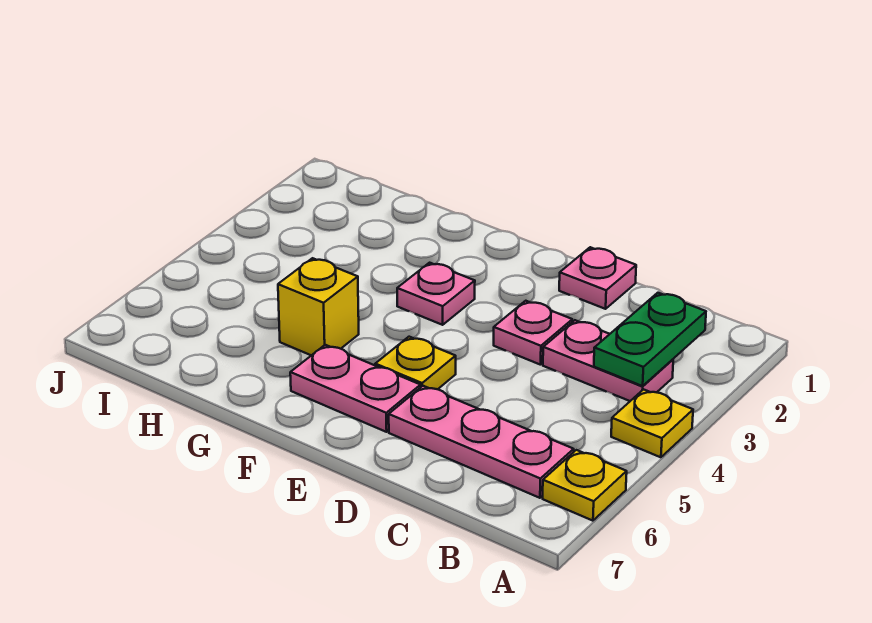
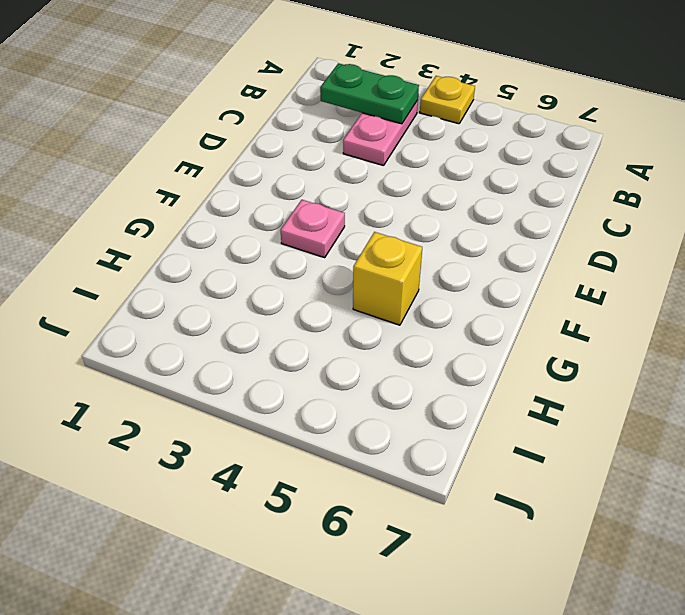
none -> yellow 1x1 plate [543,450,627,521]
none -> pink 1x3 plate [389,386,574,498]

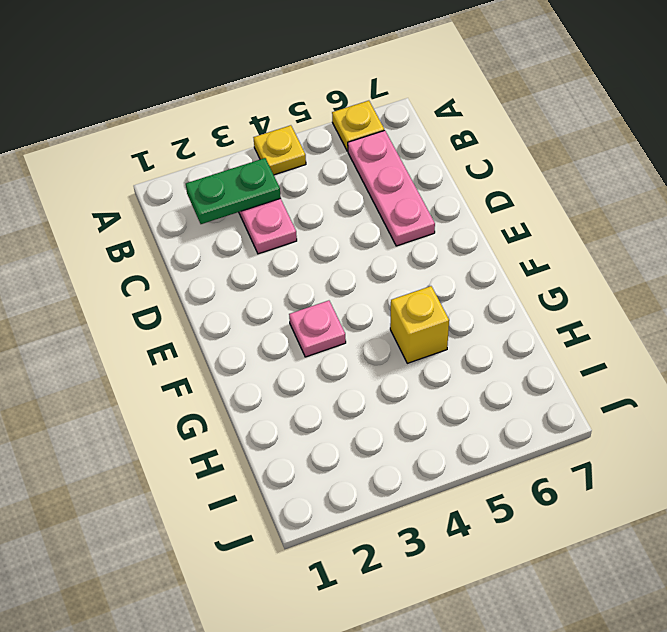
none -> pink 1x1 plate [559,247,636,309]
none -> pink 1x1 plate [494,301,572,365]

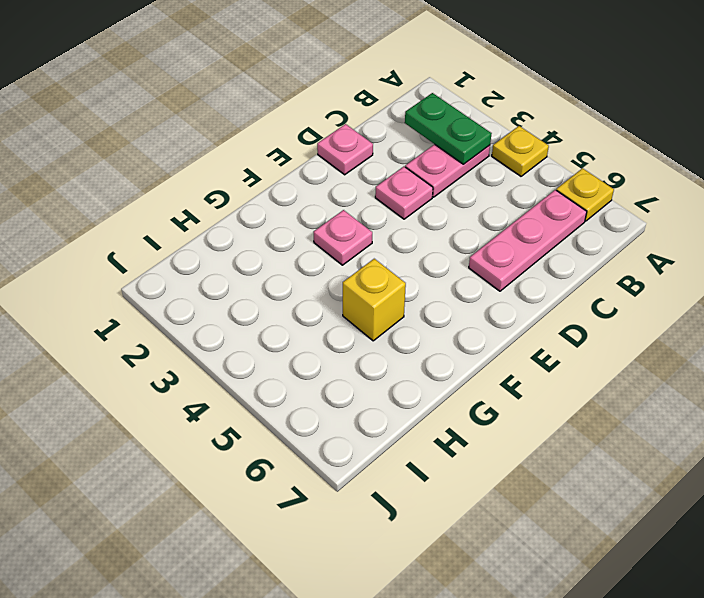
none -> yellow 1x1 plate [375,337,456,389]
none -> pink 1x2 plate [290,345,421,432]

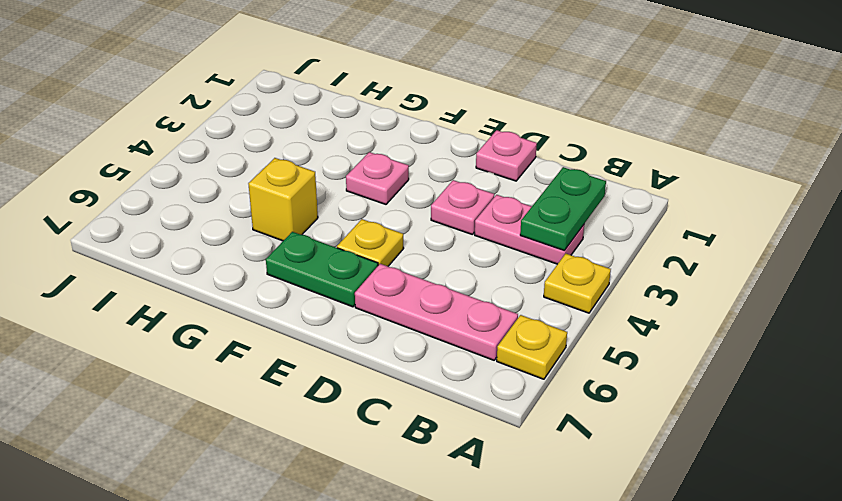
green 1x2 plate [266,232,378,307] -> pink 1x2 plate [290,345,421,432]

